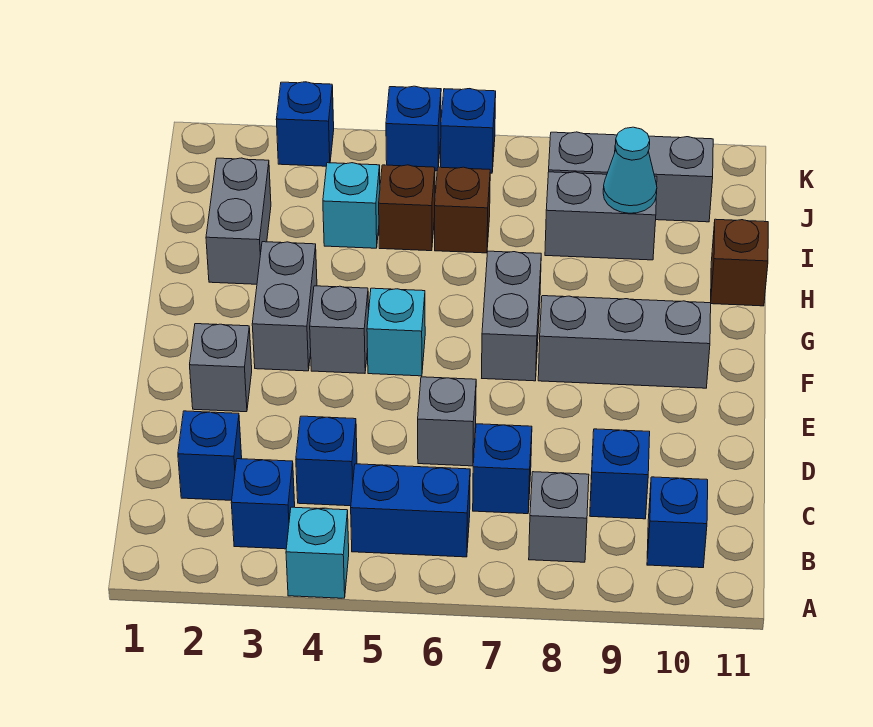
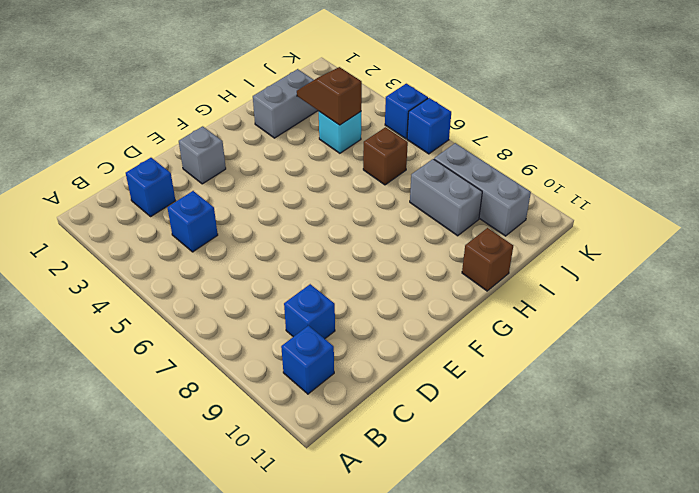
brown 1x2 slope [297,67,362,125] -> none
none -> cyan 1x1 brick [286,507,349,598]
none -> blue 1x1 brick [231,459,295,549]
none -> blue 1x2 brick [351,464,470,557]

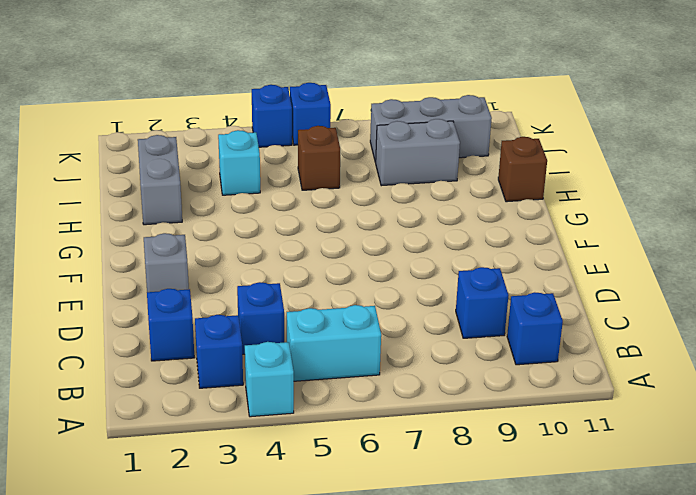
cyan 1x2 brick [287,305,381,381] -> blue 1x2 brick [351,464,470,557]
none -> grey 1x1 brick [529,472,589,562]
none -> blue 1x1 brick [473,424,532,514]
none -> grey 1x1 brick [418,377,476,466]

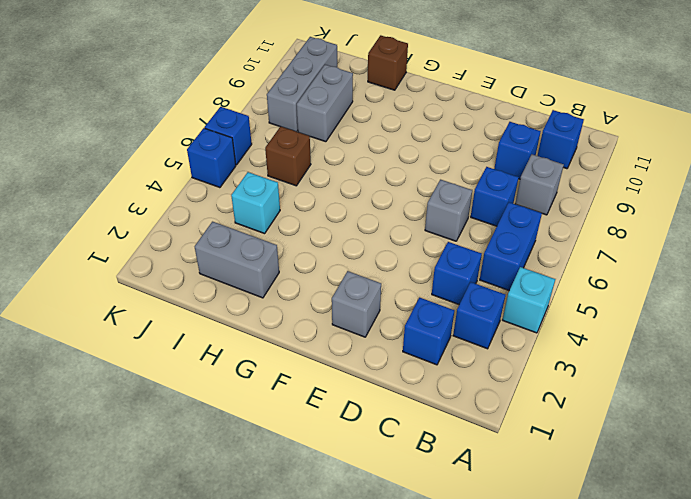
none -> grey 1x2 brick [252,242,317,371]
none -> grey 1x1 brick [310,286,369,373]
none -> cyan 1x1 brick [367,288,425,376]

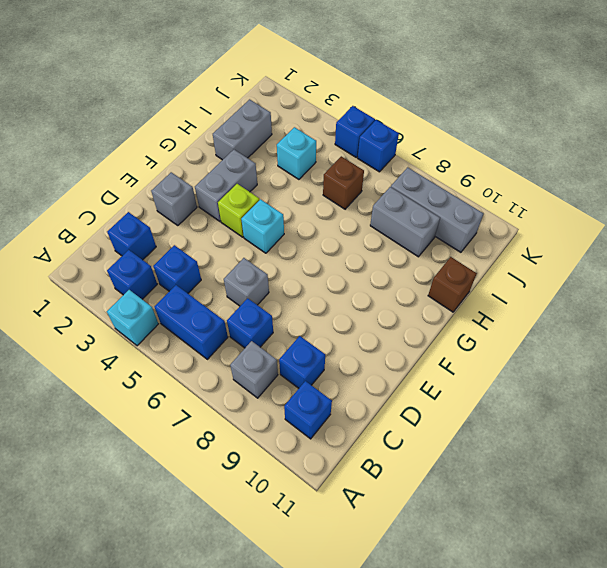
lime 1x1 brick [218,184,259,237] -> grey 1x1 brick [310,286,369,373]
none -> grey 1x2 brick [482,251,541,381]
none -> grey 1x3 brick [538,296,711,388]
none -> brown 1x1 brick [379,165,435,251]

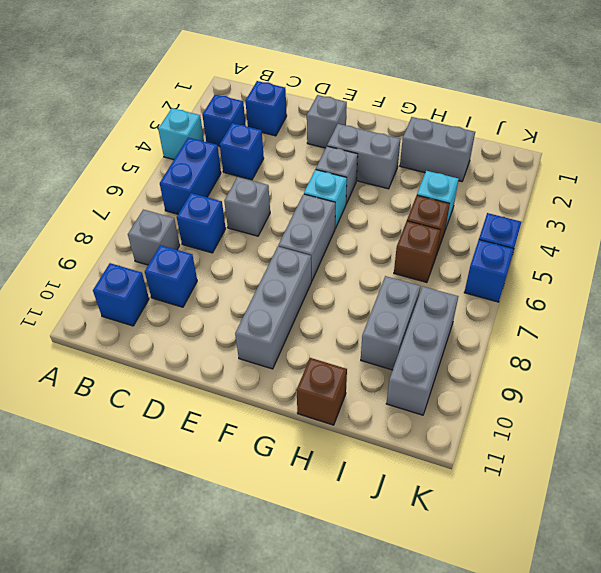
grey 1x2 brick [278,194,335,281] -> grey 1x2 brick turned to [482,251,541,381]
none -> blue 1x1 brick [276,82,334,166]
none -> cyan 1x1 cone [603,127,657,213]

